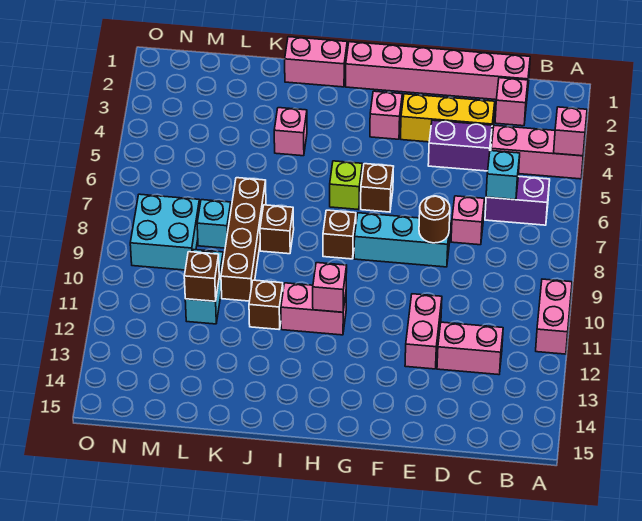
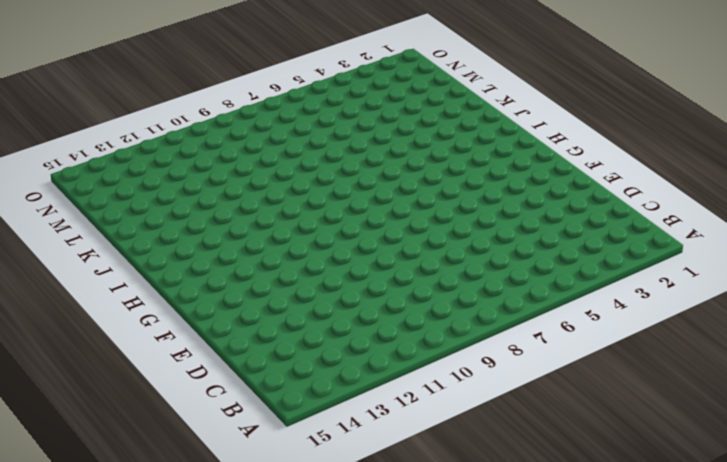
none -> pink 1x3 brick [491,125,585,179]
none -> pink 1x2 brick [536,279,572,354]
none -> purple 1x2 brick [485,176,550,225]

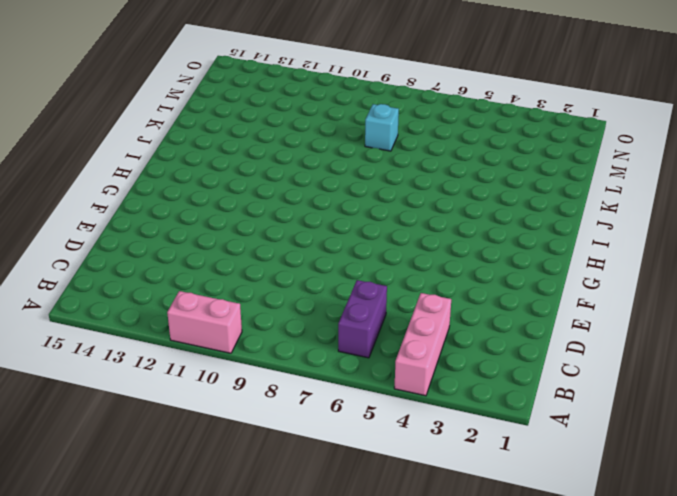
none -> pink 1x6 brick [346,42,530,100]
none -> pink 1x1 brick [495,78,528,126]
none -> pink 1x2 brick [437,322,503,375]

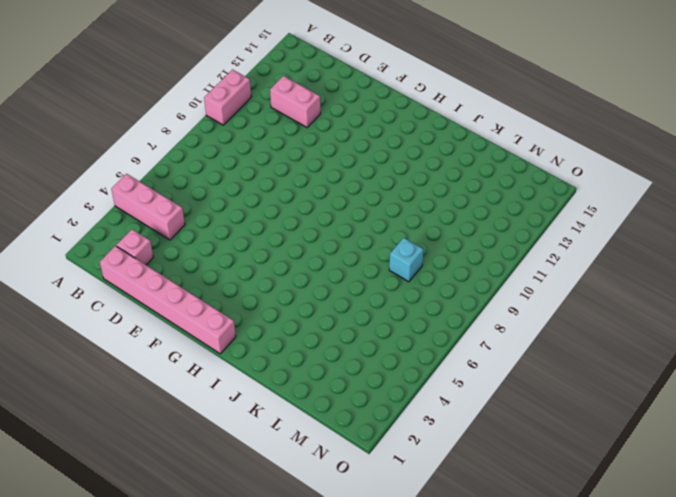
none -> purple 1x2 brick [485,176,550,225]
none -> yellow 1x3 brick [401,94,495,144]
none -> purple 1x2 brick [428,120,492,171]

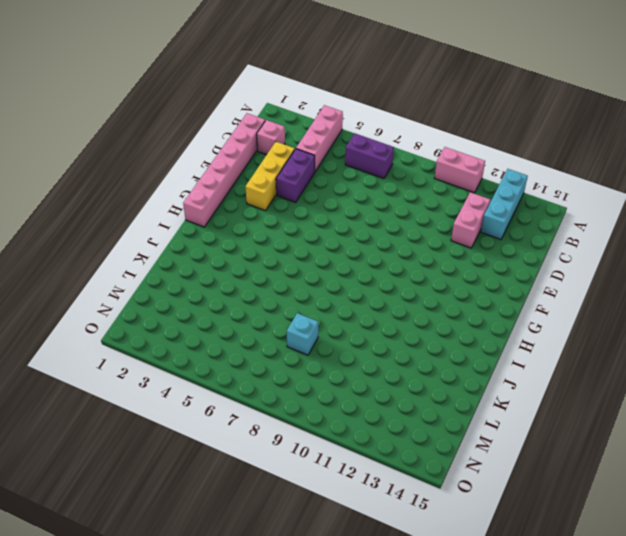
cyan 1x3 brick [481,169,528,240] -> cyan 1x3 brick moved to [354,213,450,267]
purple 1x2 brick [345,133,394,179] -> purple 1x2 brick turned to [485,176,550,225]
none -> pink 1x1 brick [451,196,484,245]
none -> pink 1x2 brick [405,294,442,369]
none -> pink 1x1 brick [370,91,402,139]

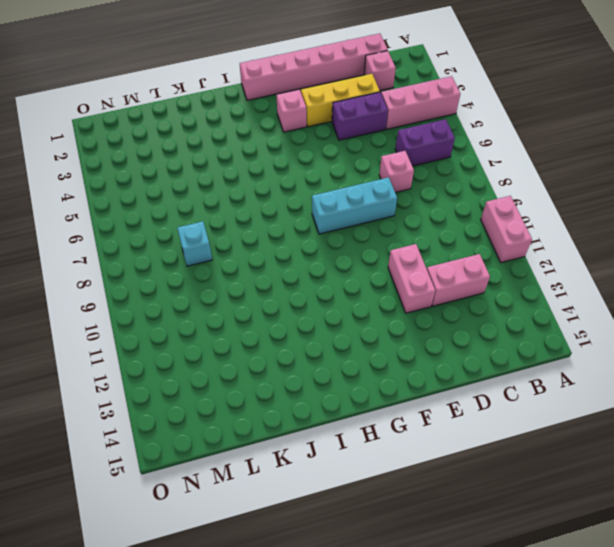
none -> brown 1x1 brick [361,164,394,212]
none -> lime 1x1 brick [330,161,362,210]
none -> brown 1x1 brick [323,210,356,259]

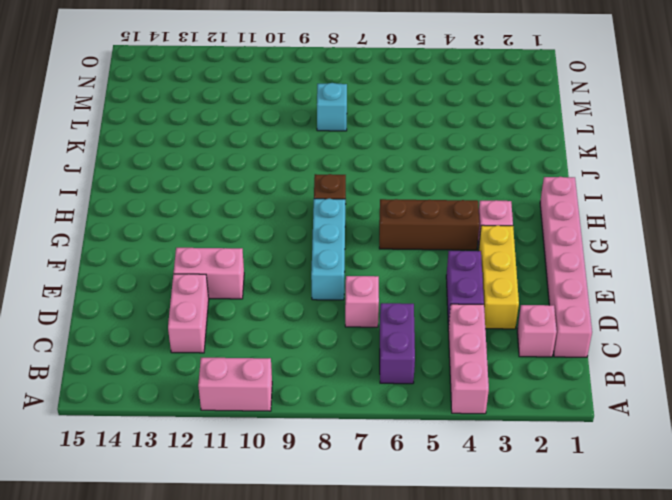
brown 1x3 brick [379,199,479,250] -> brown 1x1 brick [361,164,394,212]
none -> lime 1x1 brick [330,161,362,210]
none -> pink 1x2 brick [281,283,346,335]
none -> pink 1x2 brick [285,37,347,87]

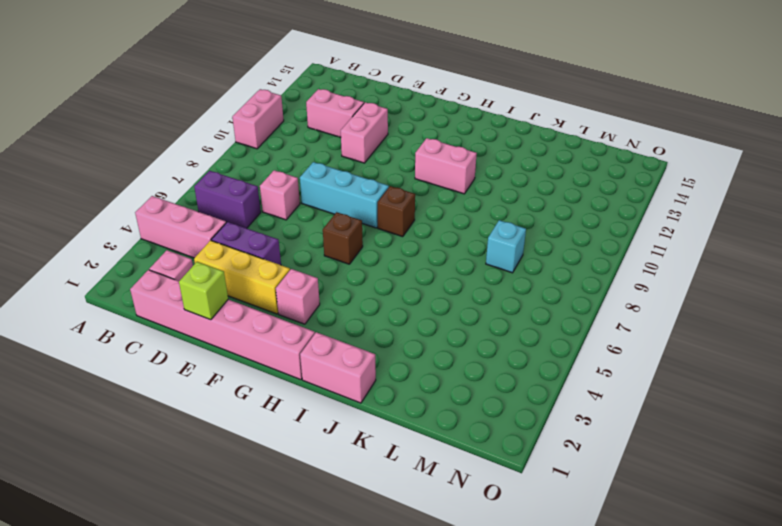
lime 1x1 brick [179,262,228,320] -> lime 1x1 brick moved to [330,161,362,210]
none -> pink 1x1 brick [274,108,307,156]
none -> brown 1x1 brick [260,205,294,254]
none -> brown 1x1 brick [249,280,283,329]

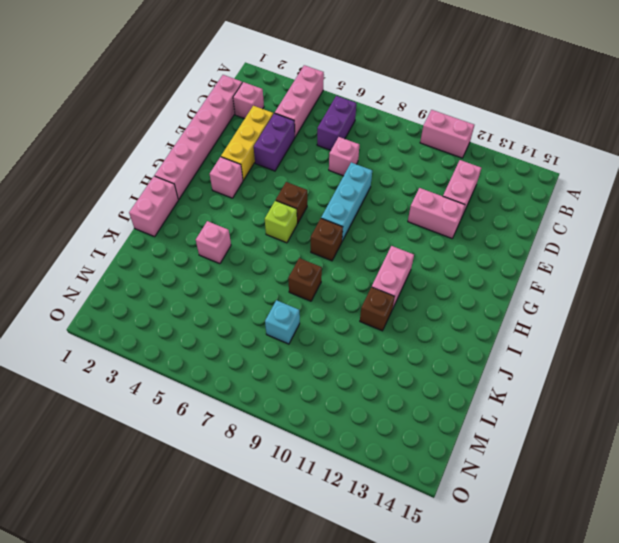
none -> brown 1x4 brick [221,178,266,301]
none -> cyan 1x2 brick [185,250,223,324]
none -> cyan 2x2 brick [130,194,200,270]

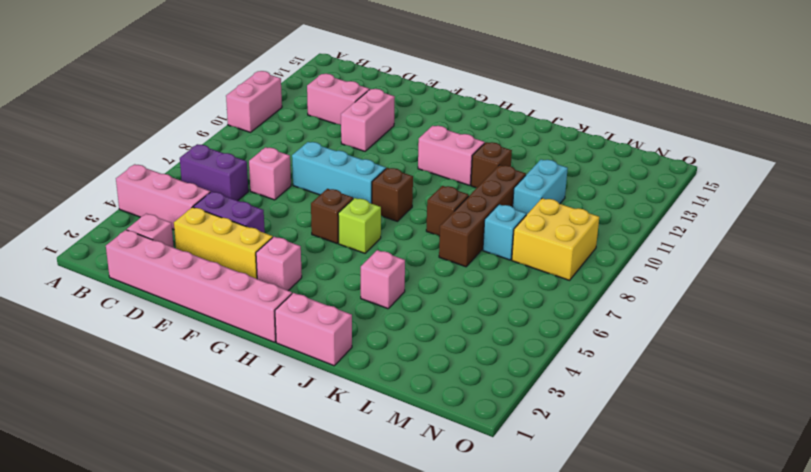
yellow 2x2 brick [512,198,599,280] -> cyan 2x2 brick [130,194,200,270]
none -> pink 1x1 brick [554,107,587,156]
none -> cyan 1x1 brick [486,151,520,200]
none -> brown 1x1 round brick [419,196,450,243]

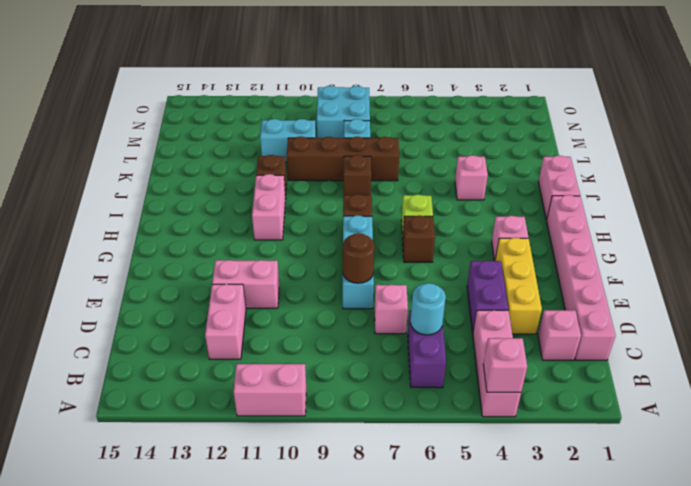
cyan 1x1 round brick [410,283,446,335] -> cyan 1x1 brick [486,151,520,200]
none -> pink 1x1 brick [313,263,347,312]
none -> brown 1x1 brick [184,252,219,301]

